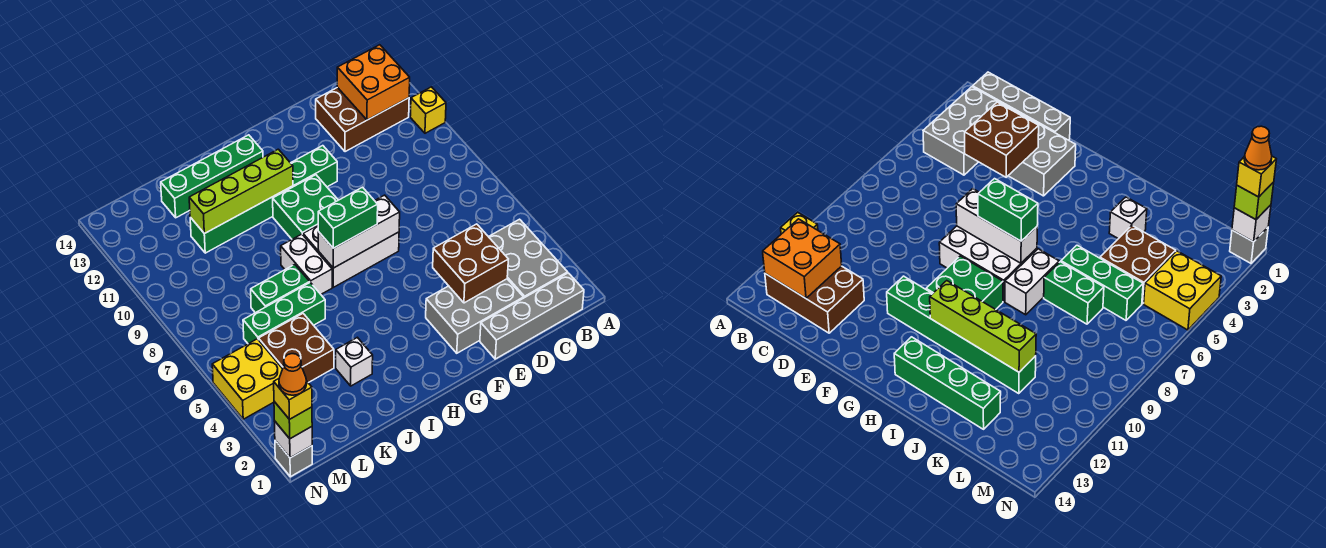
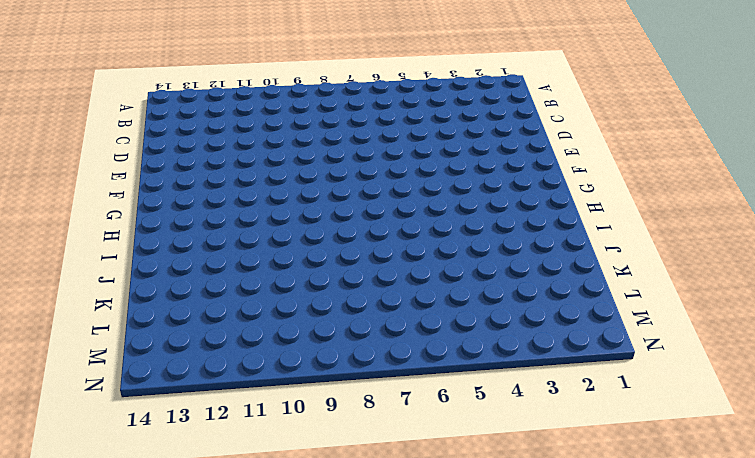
none -> yellow 1x1 brick [410,87,446,133]
none -> grey 1x4 brick [480,273,584,359]
none -> grey 2x3 brick [489,219,568,298]

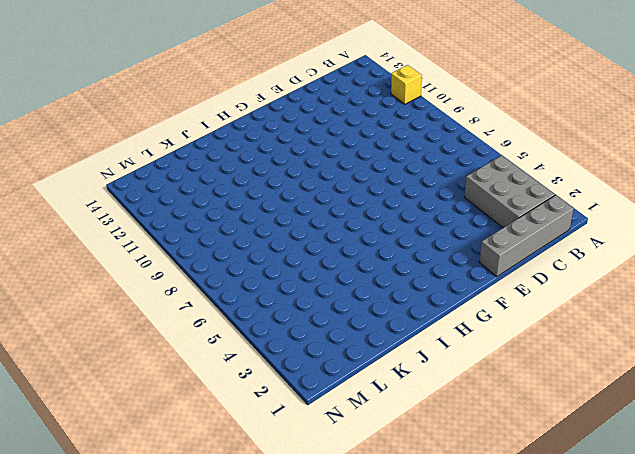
none -> brown 2x3 brick [316,87,409,152]
none -> grey 2x3 brick [426,279,524,353]
none -> white 2x3 brick [303,226,399,287]

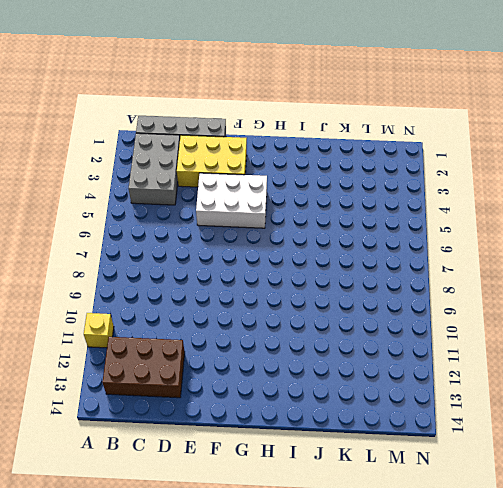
yellow 2x3 brick [177,135,247,187] -> grey 2x3 brick [426,279,524,353]
white 2x3 brick [196,173,267,228] -> white 2x3 brick moved to [303,226,399,287]
none -> green 1x6 brick [190,146,337,253]
none -> green 2x2 brick [273,175,338,239]
none -> green 1x4 brick [161,135,263,218]

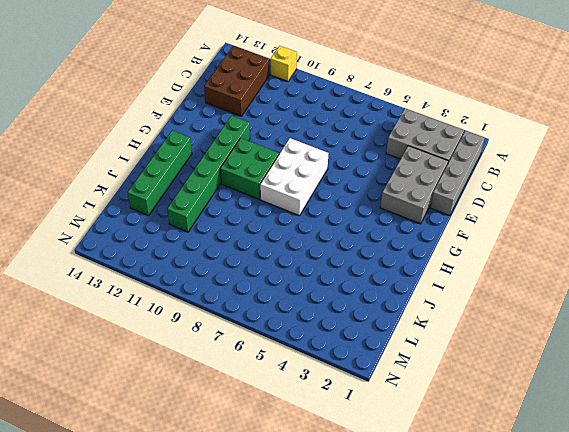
none -> white 1x2 brick [281,234,332,294]
none -> white 1x1 brick [336,337,373,386]
none -> green 1x3 brick [243,282,325,344]

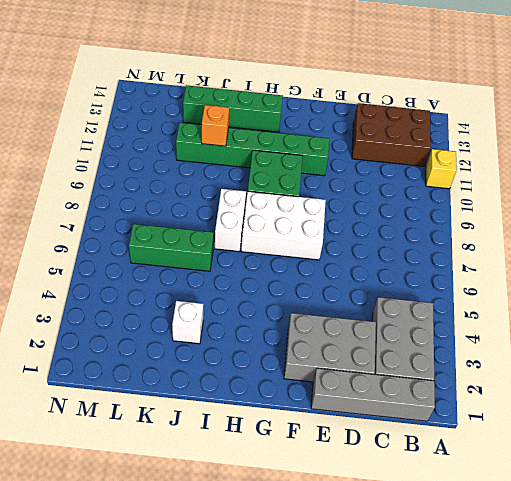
orange 1x1 brick [202,105,229,146] -> lime 1x4 brick [189,149,293,234]
none -> green 1x2 brick [251,265,310,313]
none -> brown 2x2 brick [259,314,334,383]
none -> yellow 2x2 brick [212,339,282,419]

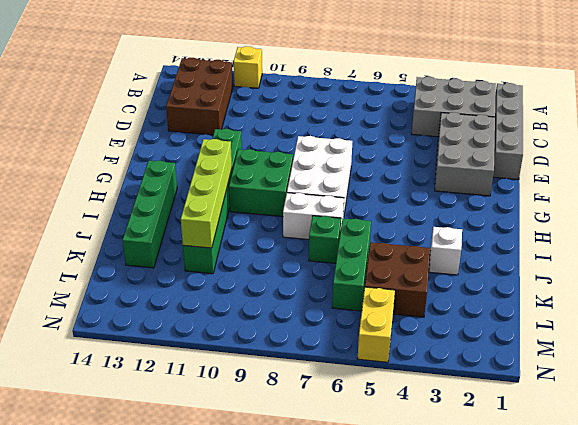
green 1x1 brick [309,216,341,263] -> green 1x2 brick [251,265,310,313]
yellow 1x2 brick [358,287,395,362] -> yellow 2x2 brick [212,339,282,419]
none -> grey 1x1 brick [275,440,312,477]
none -> orange 2x2 brick [337,45,410,120]
none -> brown 2x2 brick [433,224,508,303]

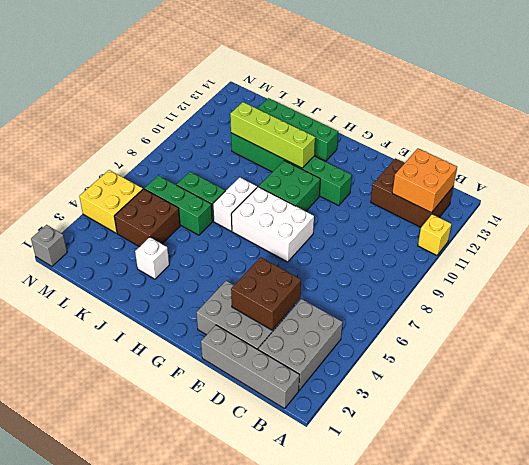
none -> white 1x3 brick [318,195,400,268]
none -> white 1x1 brick [274,421,312,458]
none -> green 1x2 brick [318,187,378,248]

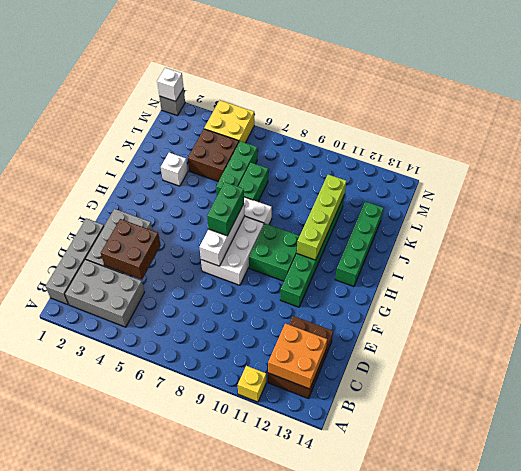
none -> lime 1x1 brick [274,402,312,439]
none -> yellow 1x1 brick [274,379,312,419]
none -> orange 1x1 cone [279,354,307,395]

